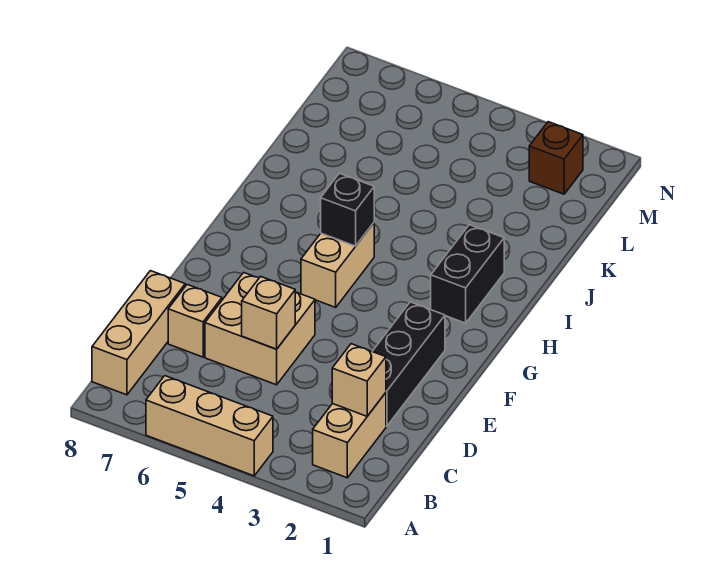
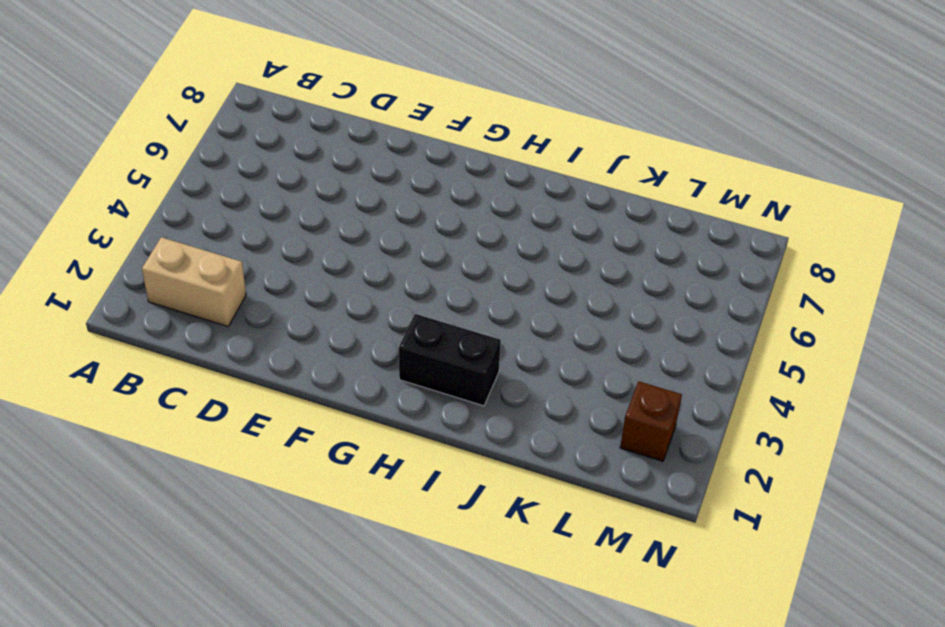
none -> tan 1x3 brick [146,376,273,476]
none -> tan 1x3 brick [92,271,185,395]
none -> black 1x3 brick [372,302,445,426]

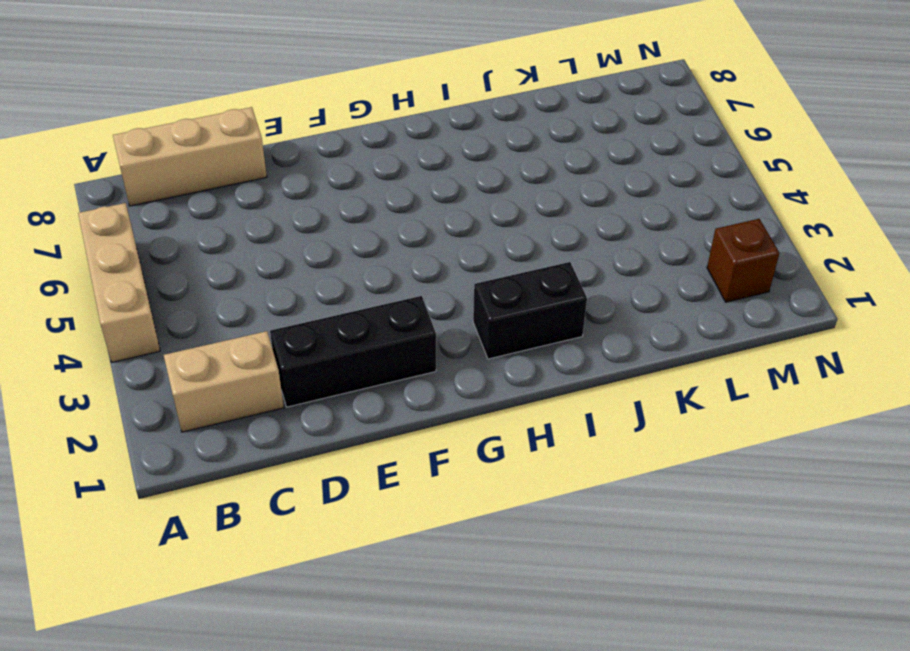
none -> tan 2x2 brick [205,273,315,385]
none -> tan 1x1 brick [168,285,222,357]
none -> tan 1x2 brick [301,223,374,307]

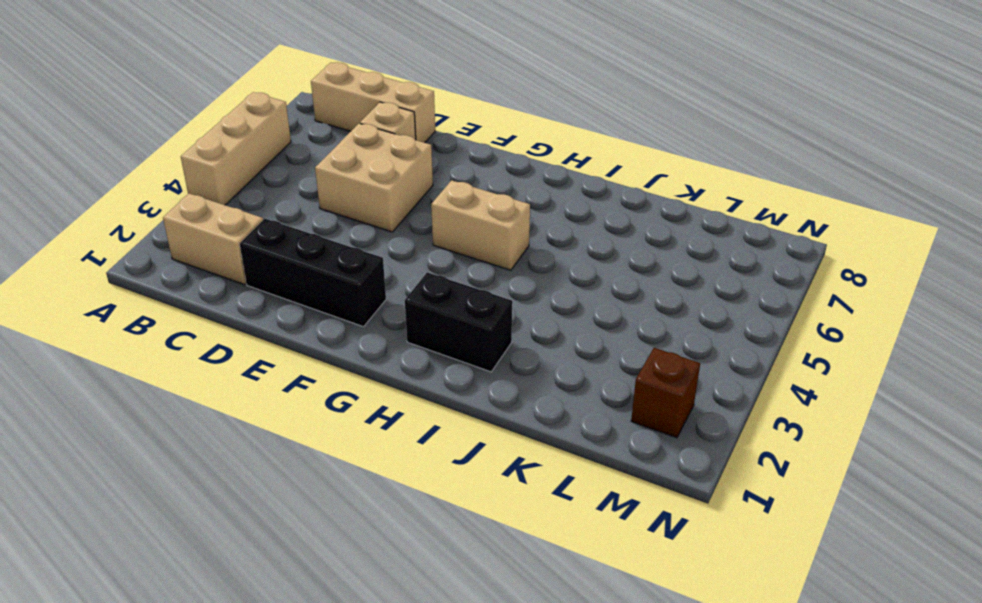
none -> tan 1x1 brick [332,344,386,416]
none -> tan 1x1 brick [242,276,295,349]
none -> black 1x1 brick [321,173,374,246]

